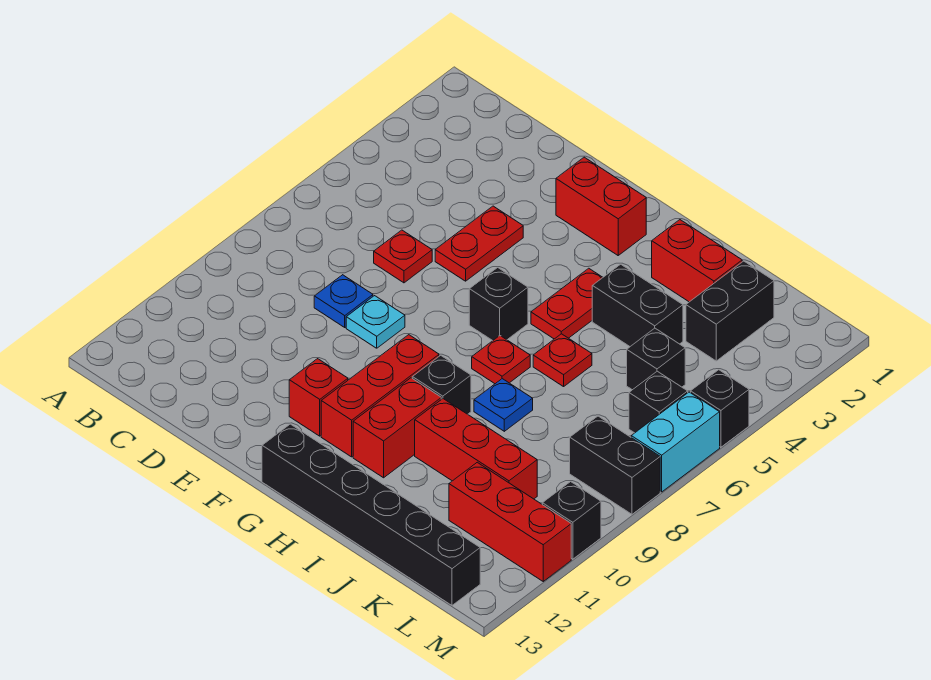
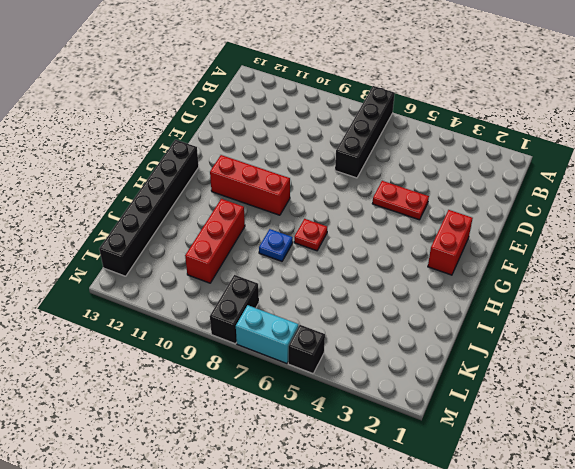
black 1x4 brick [335,86,395,178] -> none
none -> red 1x1 plate [374,230,432,283]
none -> blue 1x1 plate [314,275,373,327]
none -> cyan 1x1 plate [346,296,405,348]

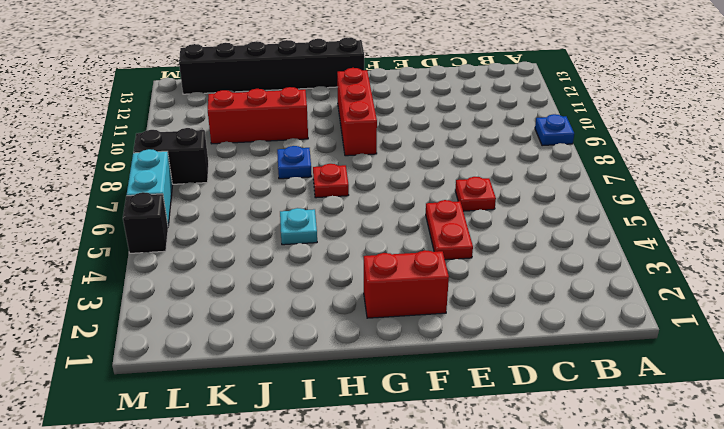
blue 1x1 plate [535,114,574,146] -> blue 1x1 plate moved to [314,275,373,327]
cyan 1x1 plate [280,208,317,245] -> cyan 1x1 plate moved to [346,296,405,348]
none -> red 1x1 brick [289,359,348,436]
none -> black 1x1 brick [469,268,528,341]
none -> red 1x2 plate [531,268,603,339]

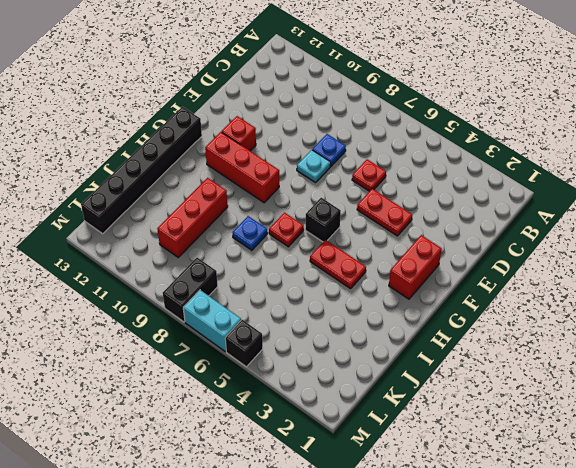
none -> black 1x1 brick [412,355,471,414]
none -> red 1x2 brick [353,378,441,478]
none -> red 1x2 brick [652,220,742,302]

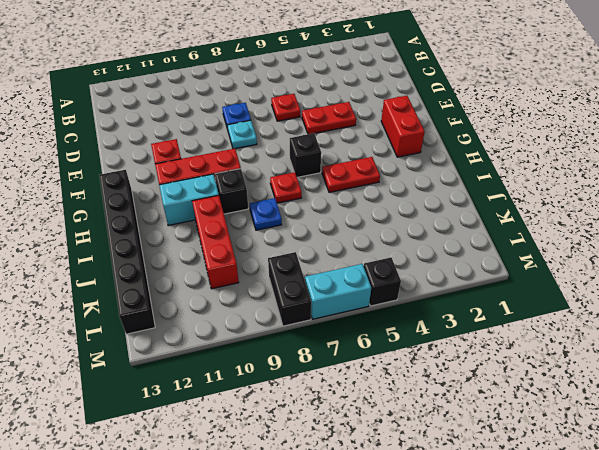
cyan 1x2 brick [159,174,219,226] -> red 1x2 brick [353,378,441,478]
none -> red 1x2 brick [652,220,742,302]
none -> black 1x2 brick [592,264,683,346]
none -> red 1x1 plate [533,334,592,387]

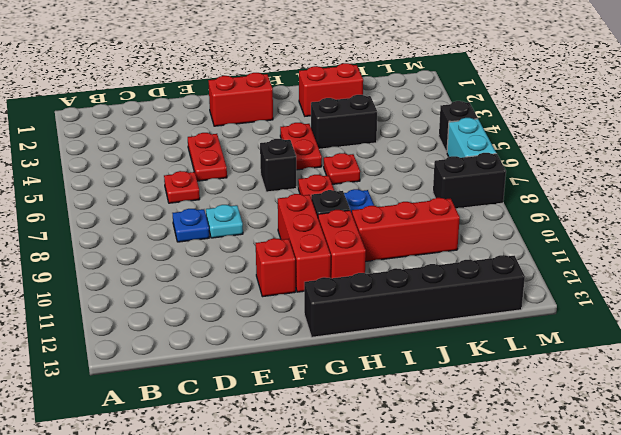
none -> black 1x2 brick [686,261,774,361]
none -> black 1x1 brick [627,328,685,390]
none -> red 1x3 brick [449,462,571,581]

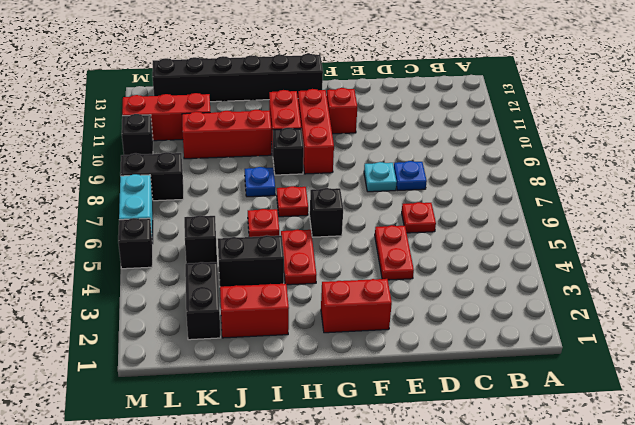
none -> black 1x1 brick [629,371,688,433]

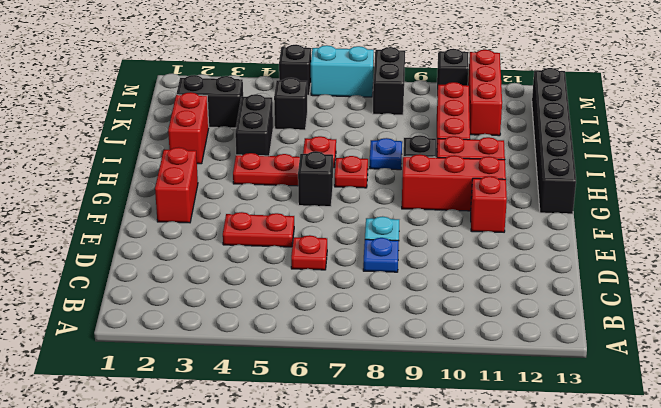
none -> black 1x1 brick [629,371,688,433]

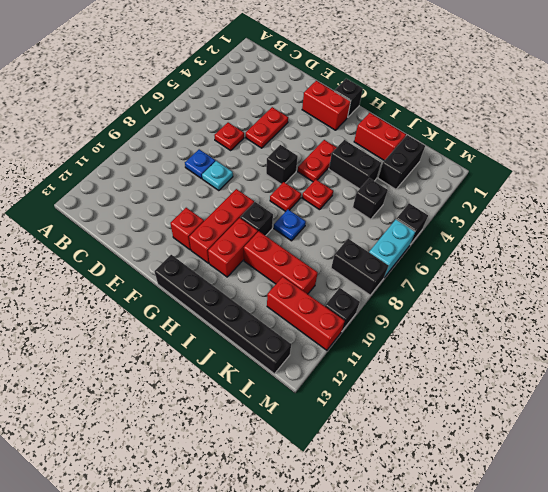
black 1x1 brick [334,79,363,117] -> black 1x1 brick moved to [629,371,688,433]

